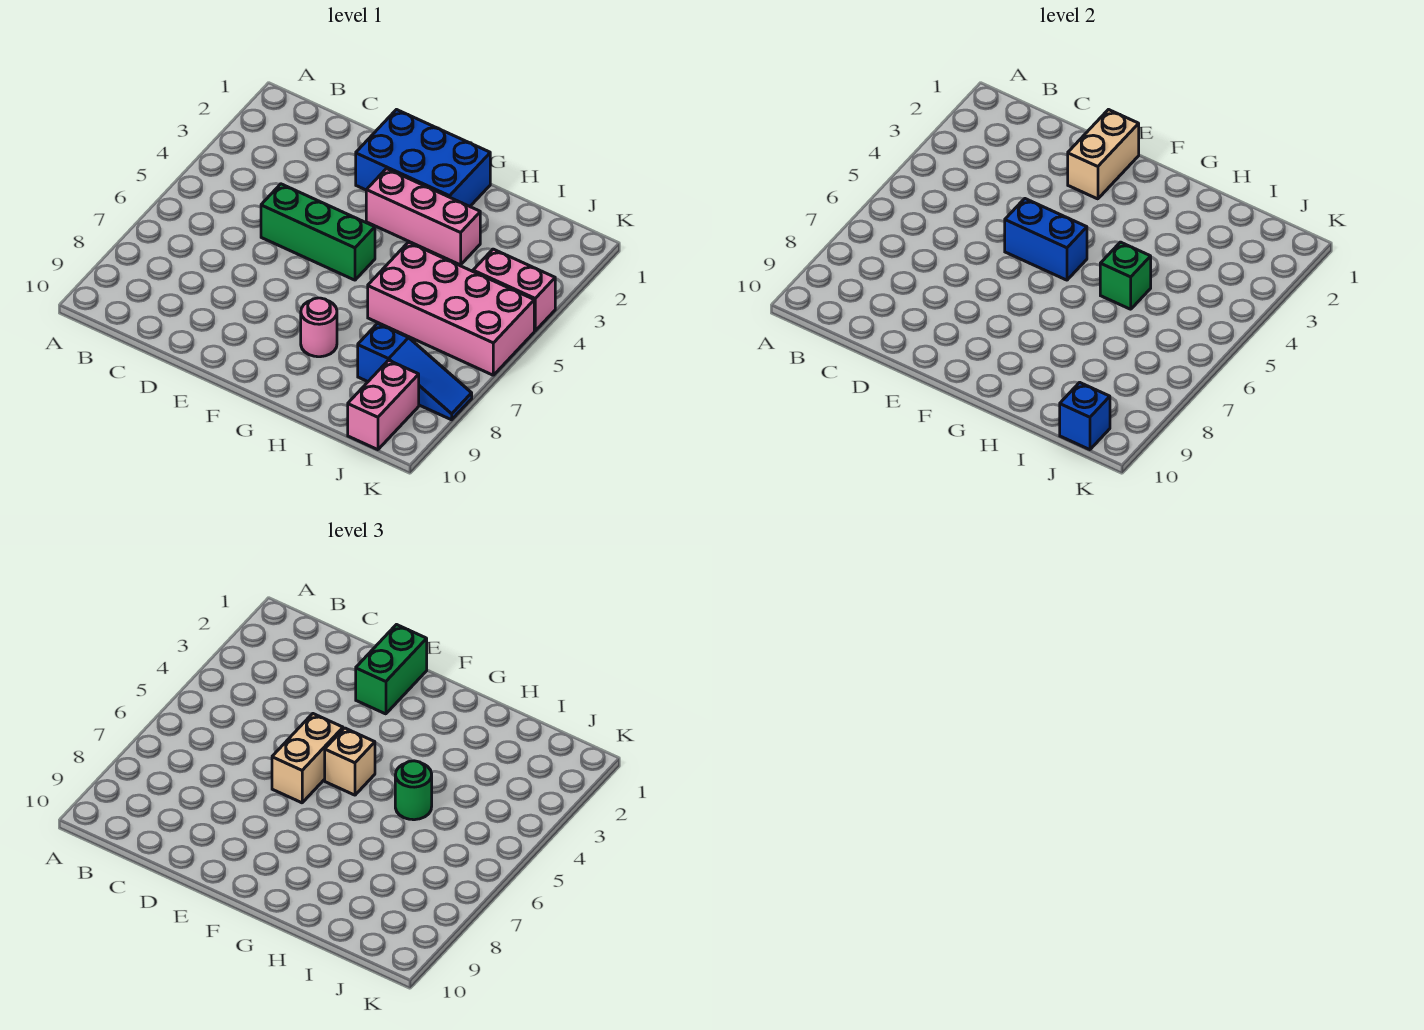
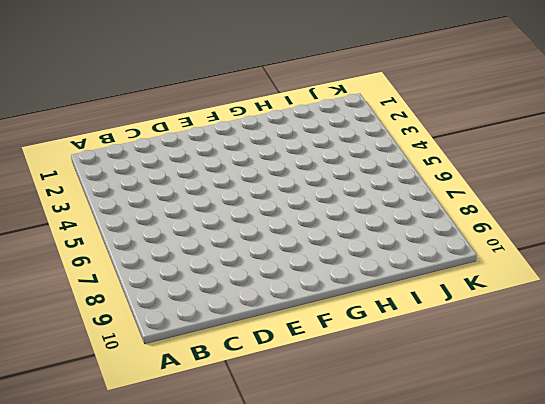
none -> green 1x3 brick [261,184,375,280]
none -> blue 2x3 brick [356,110,490,206]
none -> pink 1x3 brick [366,169,480,265]

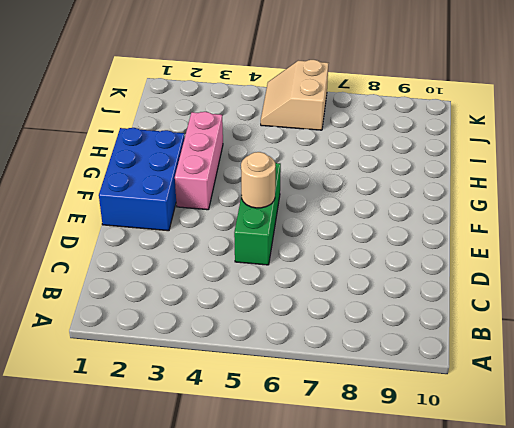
tan 1x1 round brick [241,152,275,208] -> blue 1x2 brick [1005,199,1087,280]
tan 2x2 slope [261,60,328,130] -> pink 2x4 brick [368,242,534,375]
none -> pink 1x1 round brick [301,298,337,357]
none -> blue 1x3 slope [358,323,472,420]
none -> pink 1x2 brick [473,249,555,331]

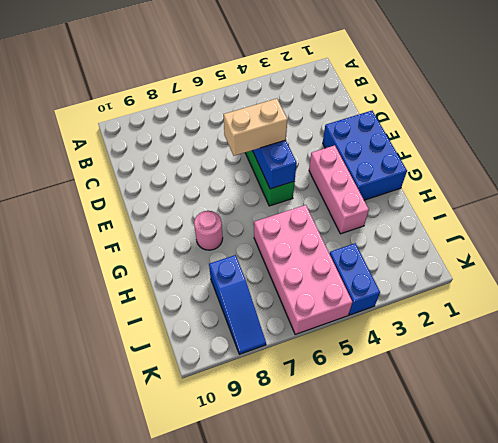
blue 1x2 brick [329,243,380,315] -> pink 1x2 brick [473,249,555,331]
none -> pink 1x2 brick [348,360,419,450]
none -> tan 1x2 brick [1068,110,1139,199]
none -> green 1x1 brick [1100,242,1151,309]

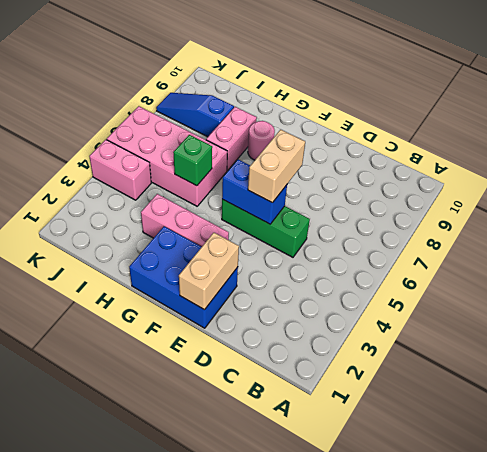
pink 1x2 brick [206,107,257,171] -> pink 1x2 brick moved to [348,360,419,450]
none -> blue 1x1 brick [1060,382,1110,450]
none -> green 1x2 brick [356,625,427,714]
none -> tan 1x1 brick [325,728,375,795]

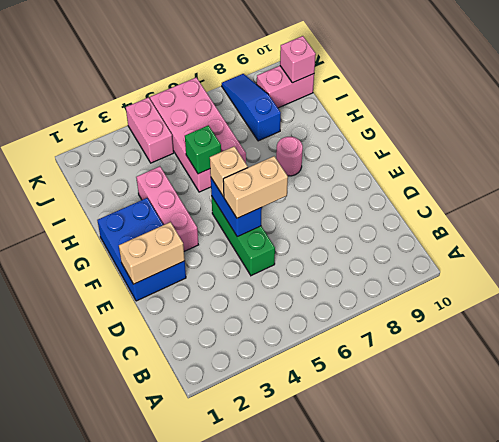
pink 1x1 brick [280,36,316,83] -> blue 1x1 brick [1060,382,1110,450]
none -> green 1x2 brick [356,625,427,714]
none -> green 1x1 round brick [395,761,432,820]

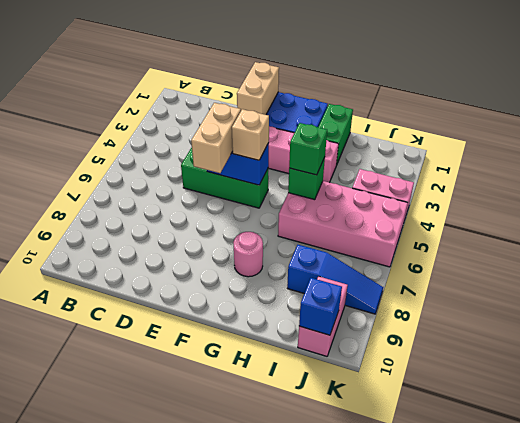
green 1x2 brick [319,104,353,165] -> green 1x2 brick moved to [356,625,427,714]
green 1x1 brick [289,123,327,175] -> green 1x1 round brick [395,761,432,820]

